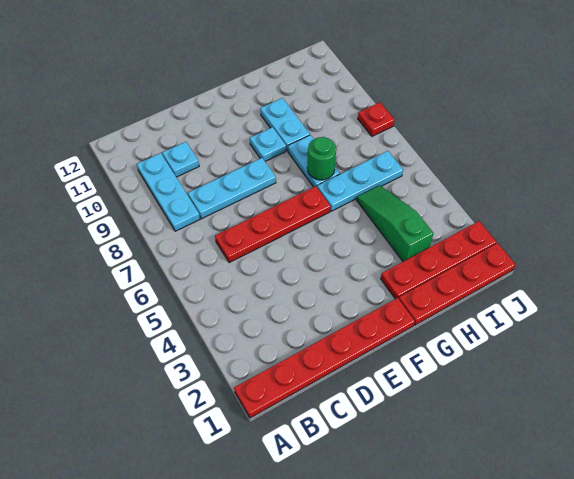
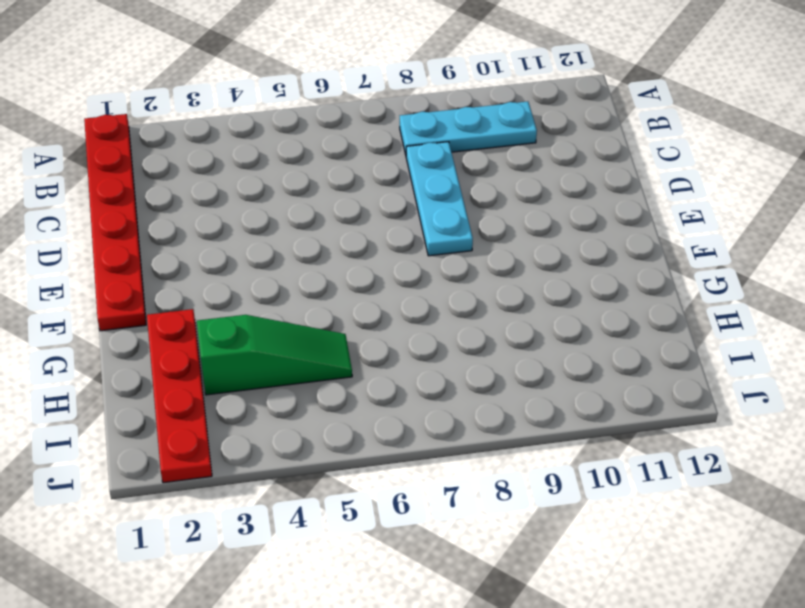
none -> red 1x4 plate [215,186,331,263]
none -> cyan 1x1 plate [162,142,199,177]
none -> cyan 1x1 plate [250,127,286,161]

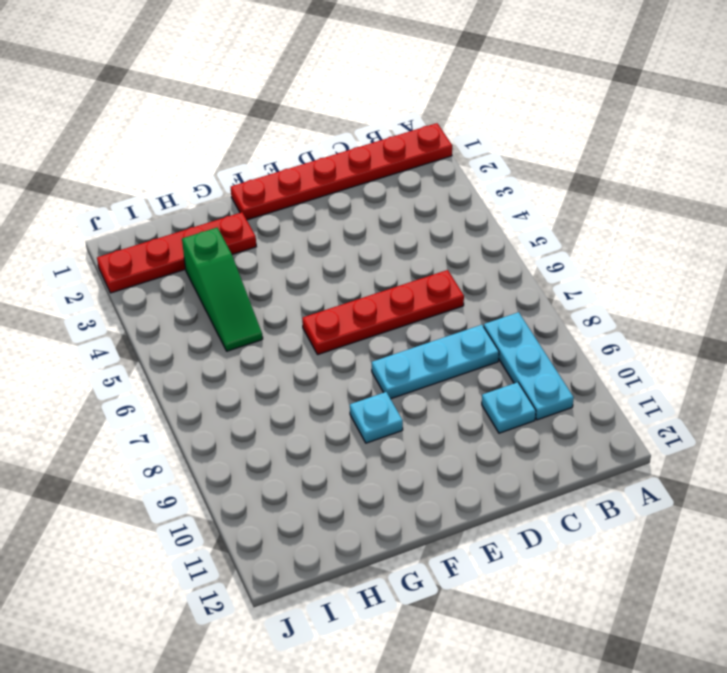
none -> red 1x4 plate [399,243,516,325]
none -> cyan 1x3 plate [317,151,403,211]
none -> cyan 1x2 plate [288,135,340,187]

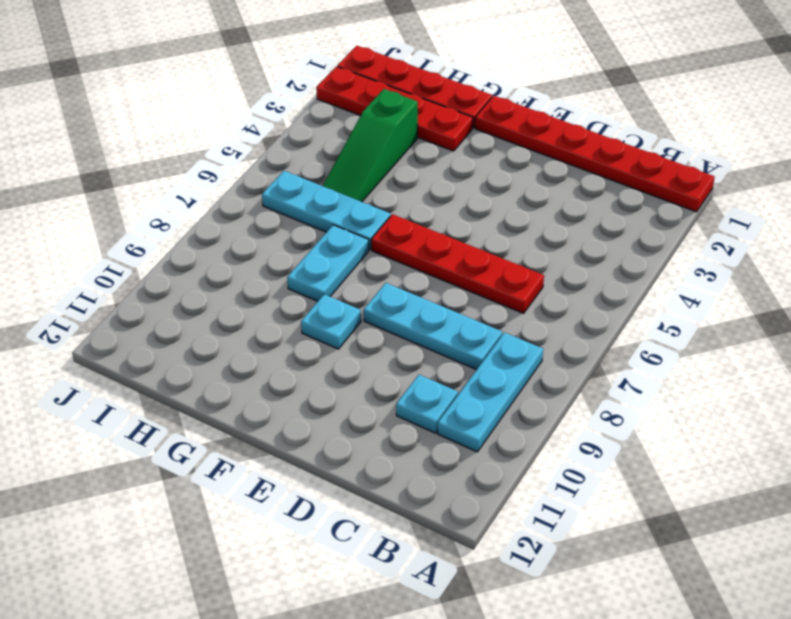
none -> cyan 1x2 plate [260,98,310,151]
none -> red 1x1 plate [358,102,395,136]
none -> green 1x1 round brick [307,137,336,180]

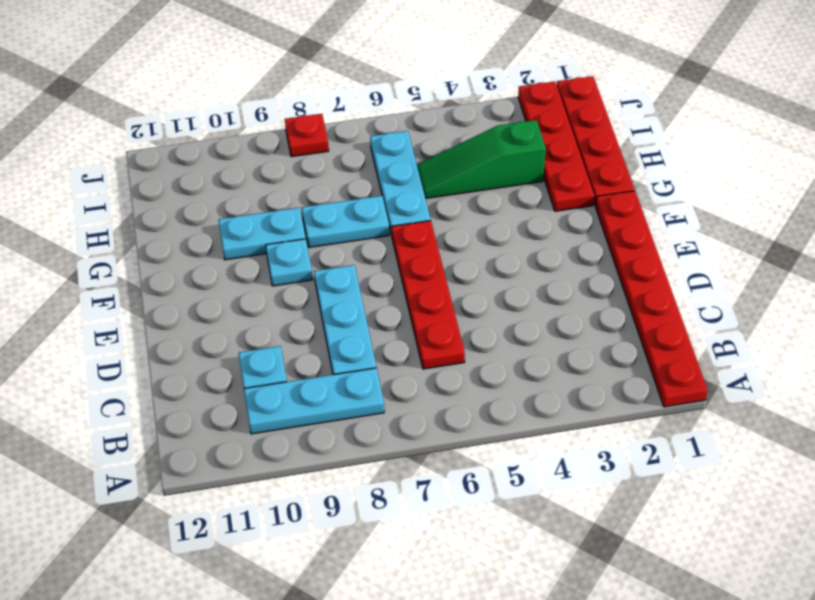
none -> green 1x1 round brick [307,137,336,180]

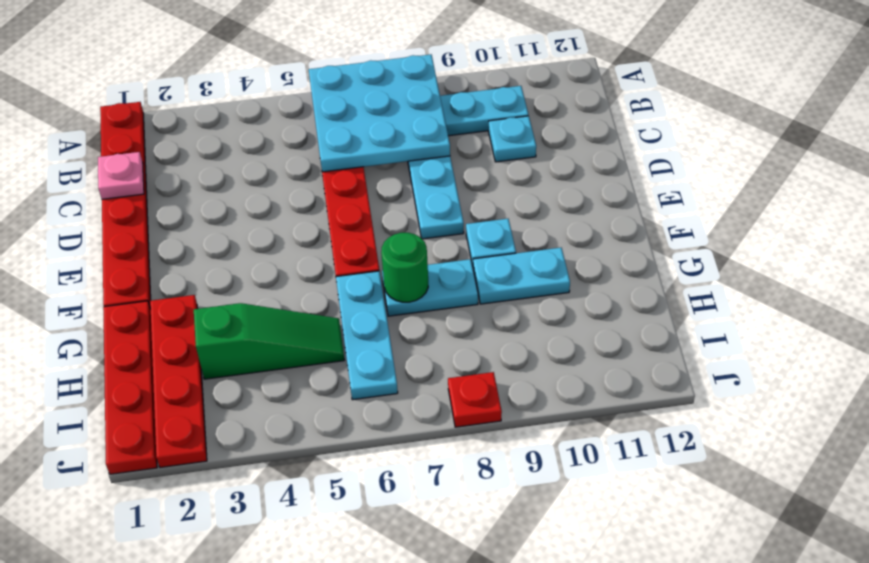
cyan 3x3 plate [309,54,450,172] -> none
pink 1x1 plate [98,152,144,199] -> none

